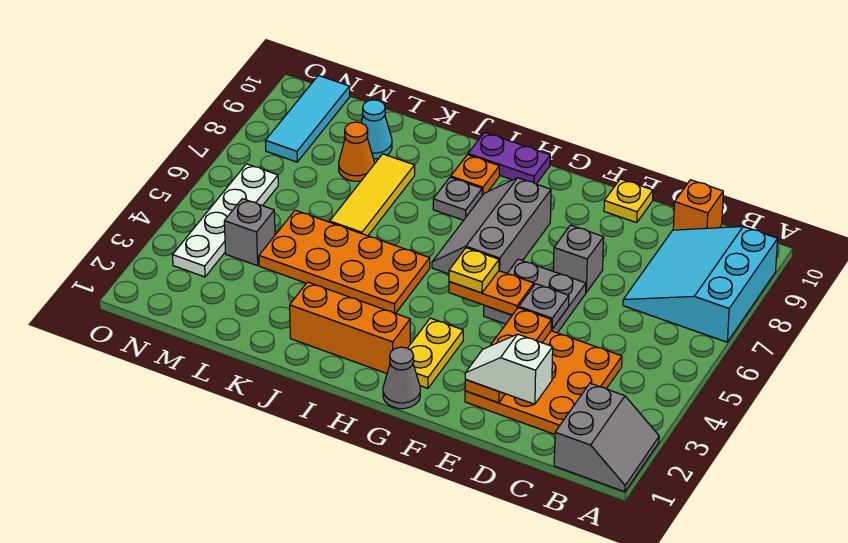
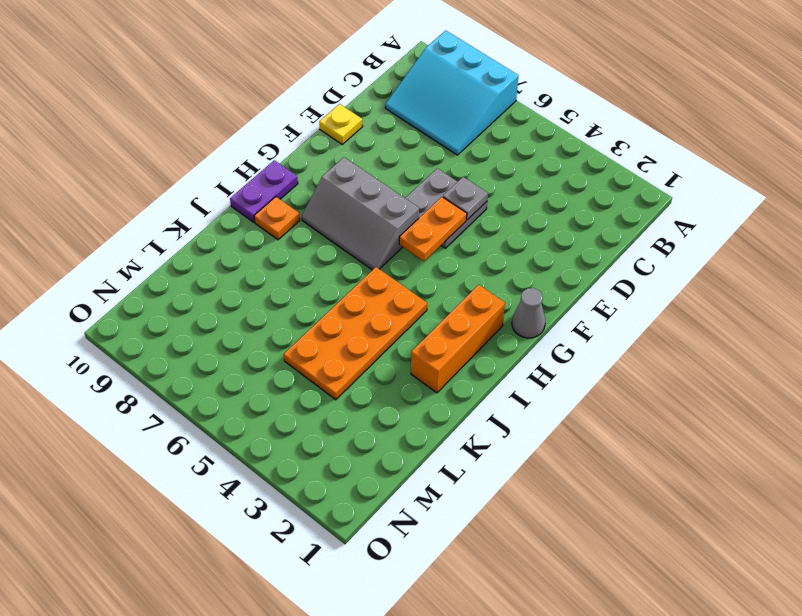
none -> grey 2x2 slope [554,383,659,492]
none -> orange 3x3 plate [465,331,622,434]
none -> orange 1x1 brick [673,180,723,230]

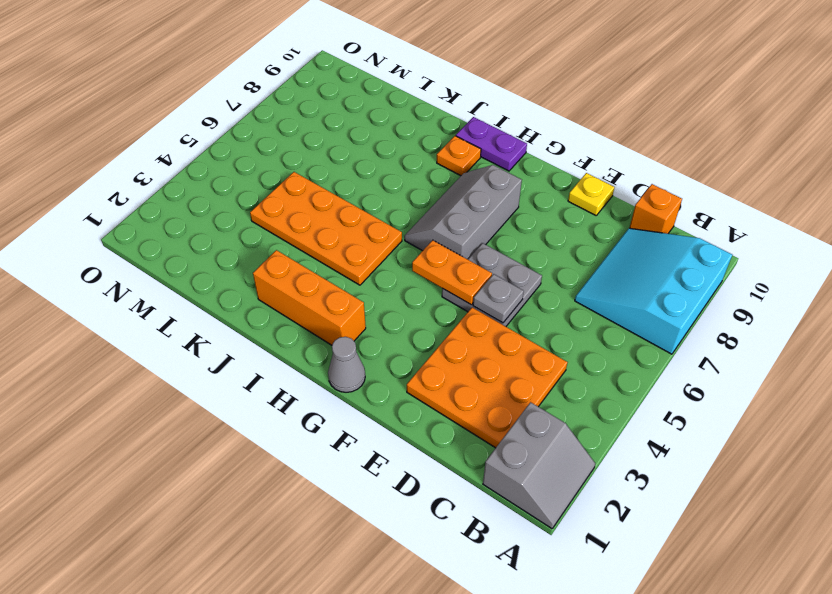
none -> grey 1x1 brick [553,225,604,292]
none -> yellow 1x2 plate [408,318,463,388]
none -> grey 1x1 plate [433,177,482,220]

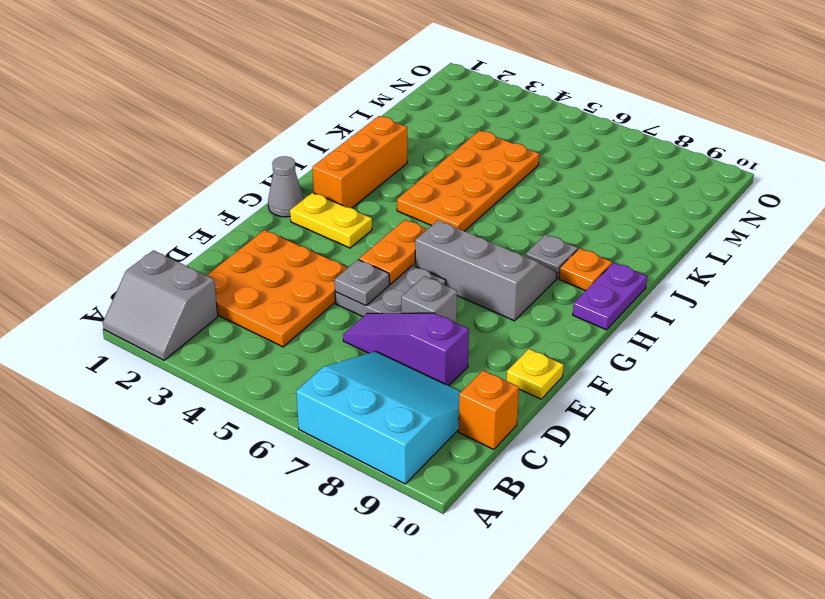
purple 1x3 slope [343,313,469,386] -> none
none -> yellow 1x3 tile [330,154,415,236]
none -> orange 1x1 cone [339,122,374,181]
none -> cyan 1x1 cone [361,100,392,159]

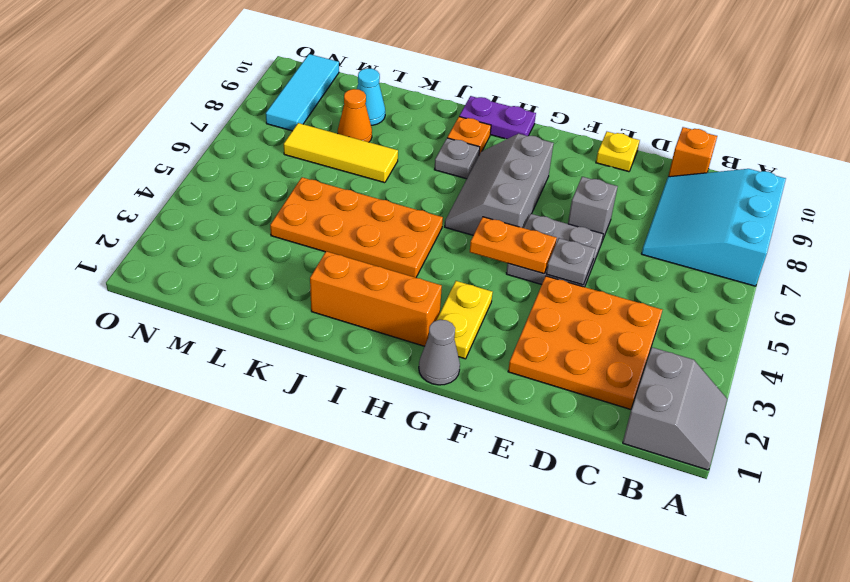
yellow 1x3 tile [284,123,398,183] -> yellow 1x3 tile turned to [330,154,415,236]
none -> grey 1x1 brick [224,199,275,266]
none -> white 1x4 plate [173,164,278,277]
none -> orange 1x3 plate [465,308,552,403]

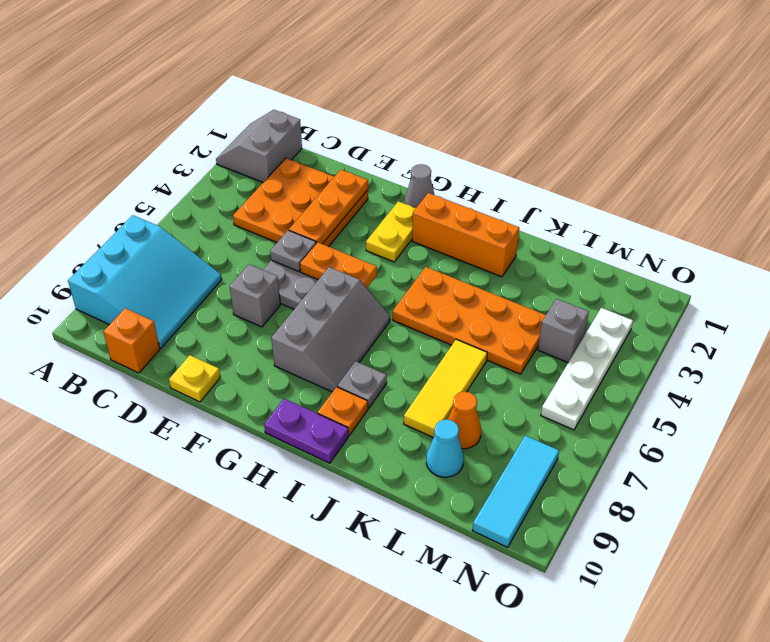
none -> white 1x2 slope [465,334,553,404]
none -> yellow 1x1 plate [449,248,499,293]

